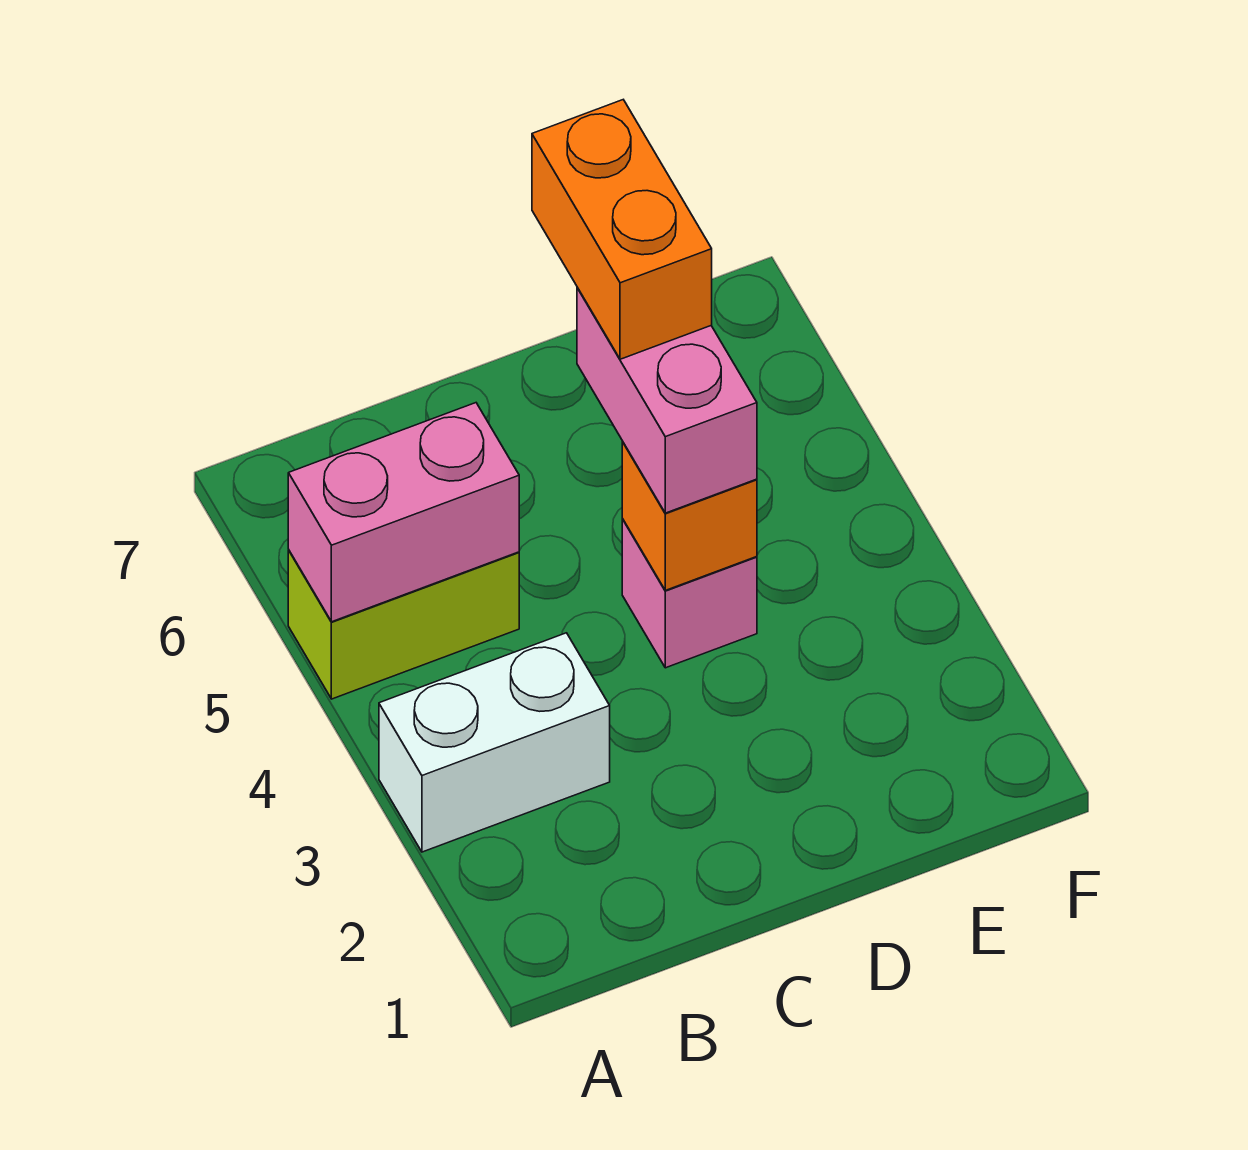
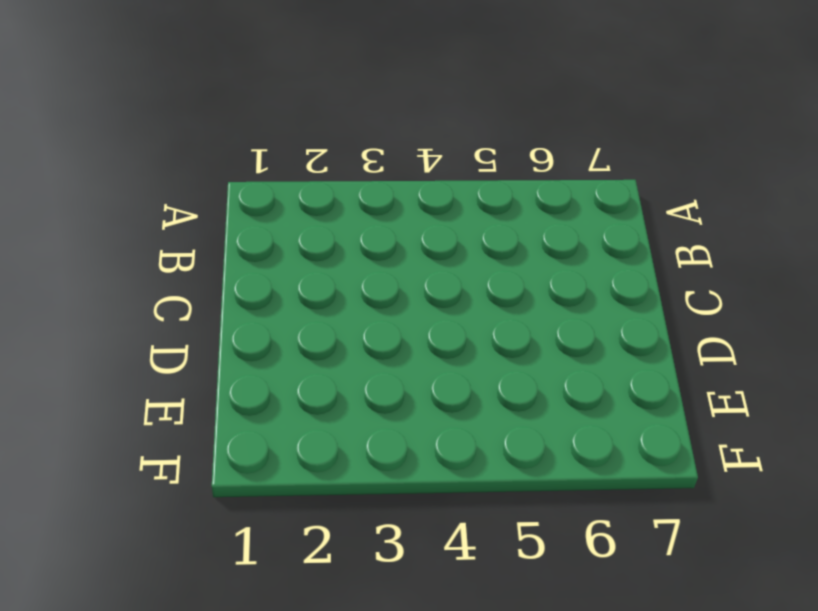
none -> white 1x2 brick [379,633,610,852]
none -> lime 1x2 brick [288,550,519,699]

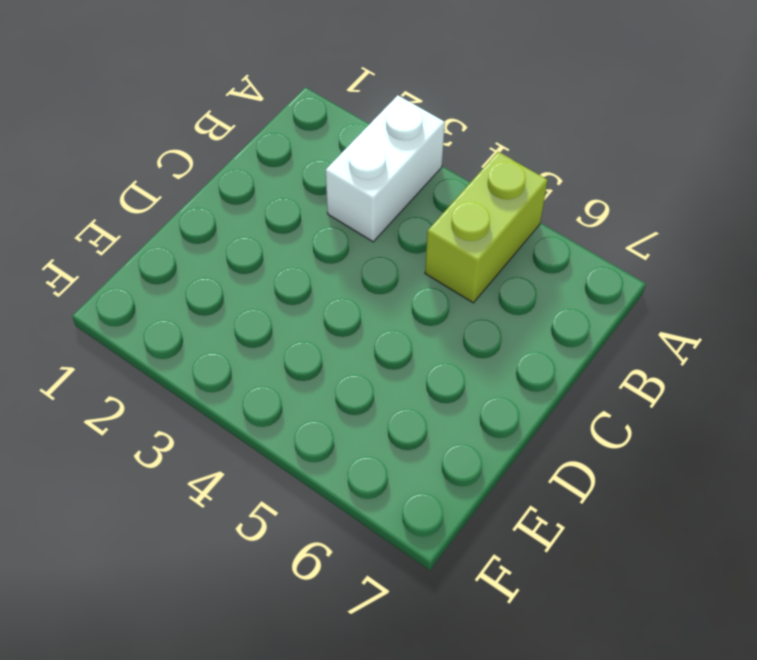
none -> pink 1x1 brick [622,518,757,668]
none -> pink 1x2 brick [288,403,519,622]

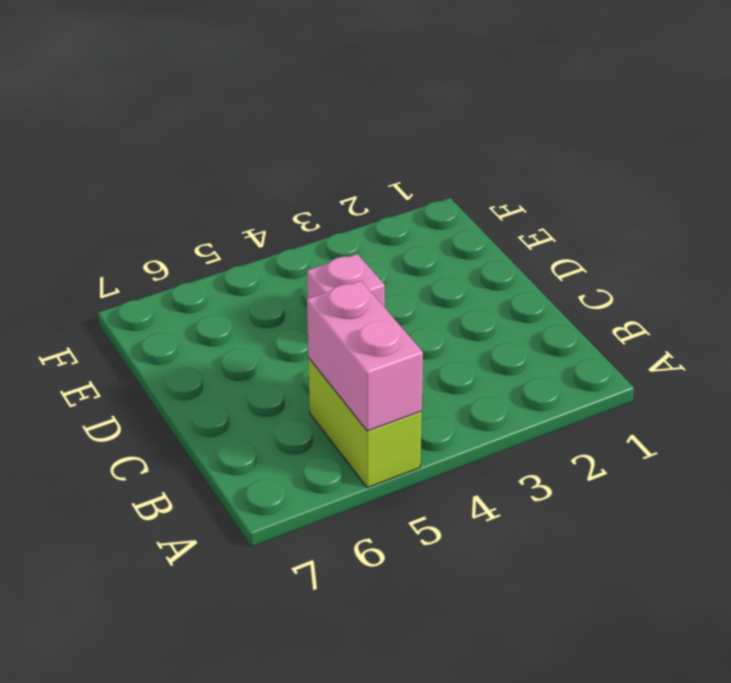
none -> white 1x2 brick [379,633,610,852]
none -> orange 1x1 brick [622,441,757,590]

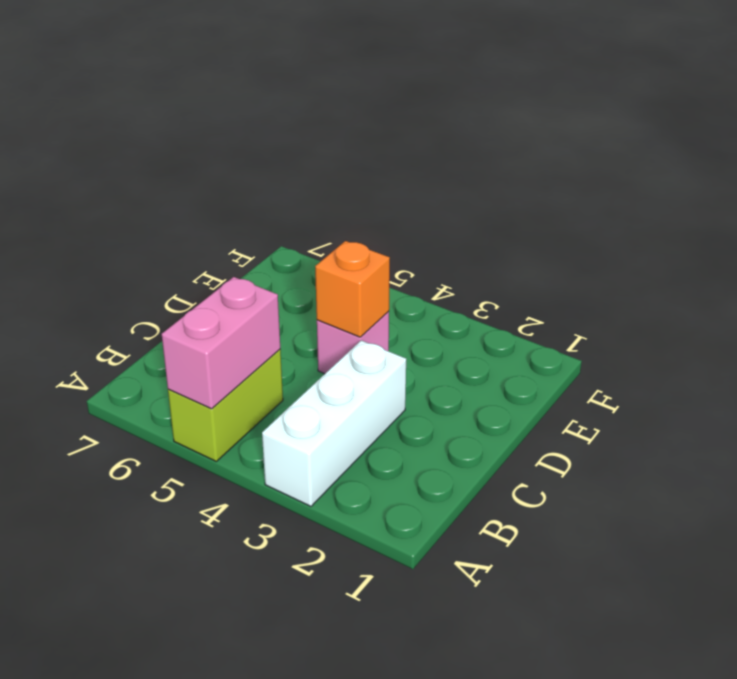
white 1x3 brick [262,340,406,506] -> white 1x2 brick [379,633,610,852]
none -> pink 1x2 brick [577,288,757,513]
none -> orange 1x2 brick [532,100,712,359]

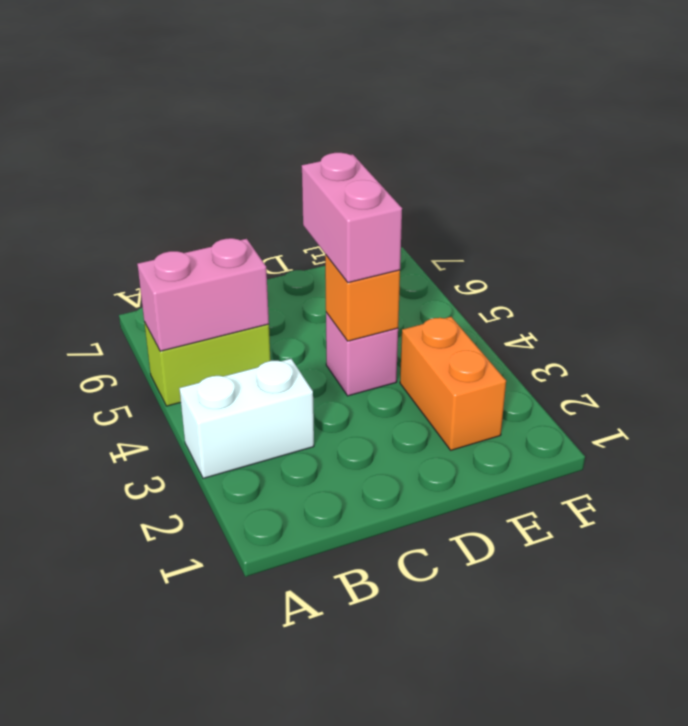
orange 1x2 brick [400,317,506,450] -> orange 1x2 brick moved to [532,100,712,359]

